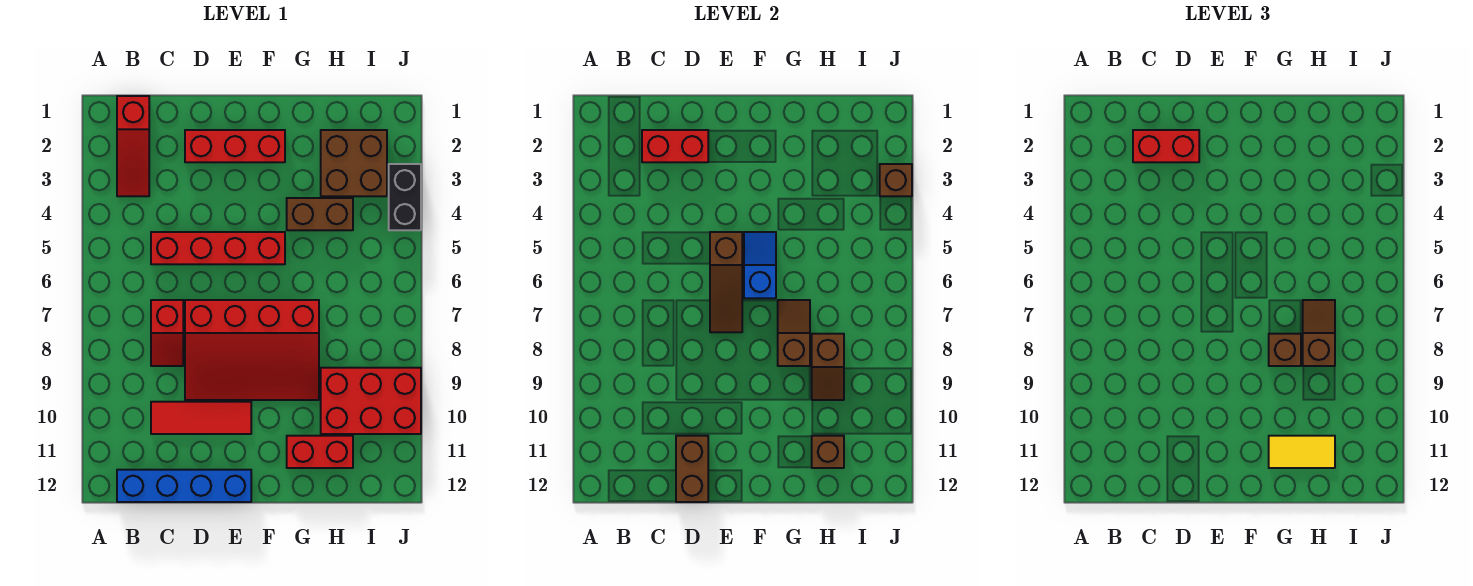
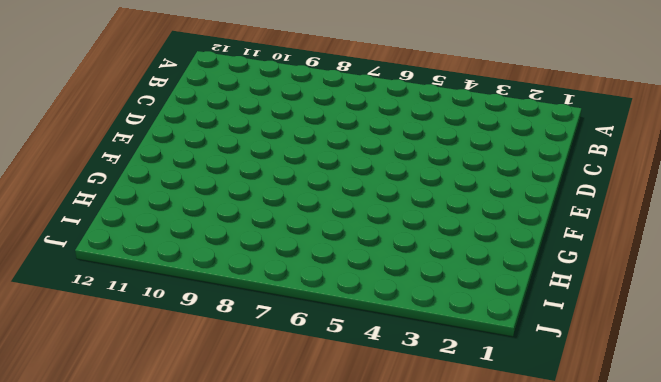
none -> red 1x3 slope [117,96,149,196]
none -> blue 1x4 brick [117,470,251,502]
none -> red 1x4 brick [151,232,285,264]

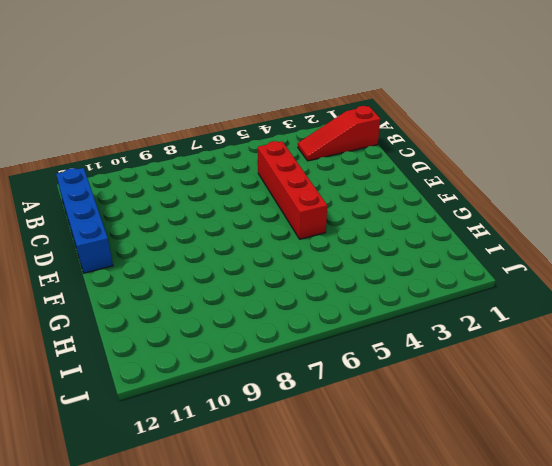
none -> red 1x2 slope [151,300,183,366]
none -> red 1x3 tile [151,402,251,434]
none -> red 1x3 brick [185,130,285,162]

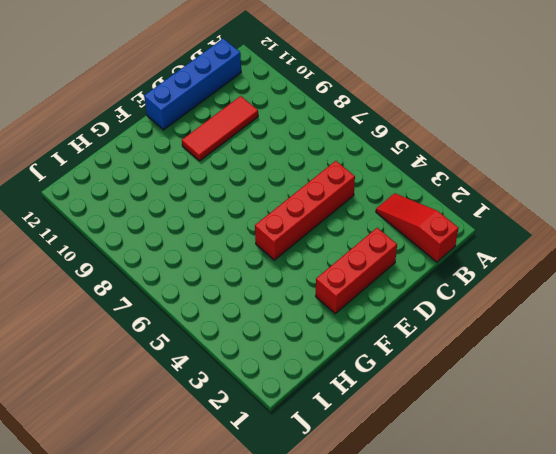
none -> red 1x2 slope [151,300,183,366]
none -> red 3x4 slope [185,300,319,400]
none -> brown 1x2 brick [287,198,353,230]

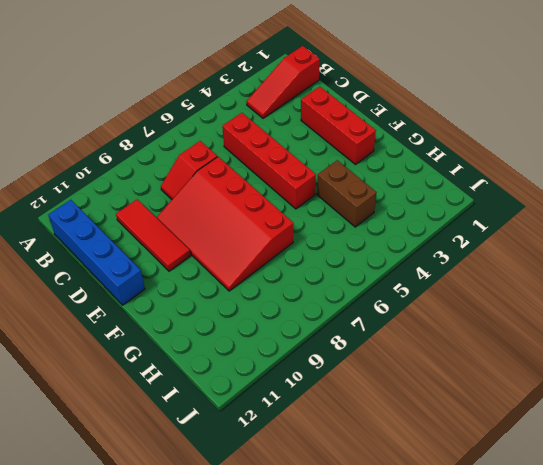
none -> red 1x2 brick [287,436,353,468]
none -> brown 2x2 brick [321,130,387,196]
none -> red 2x3 brick [321,368,421,434]

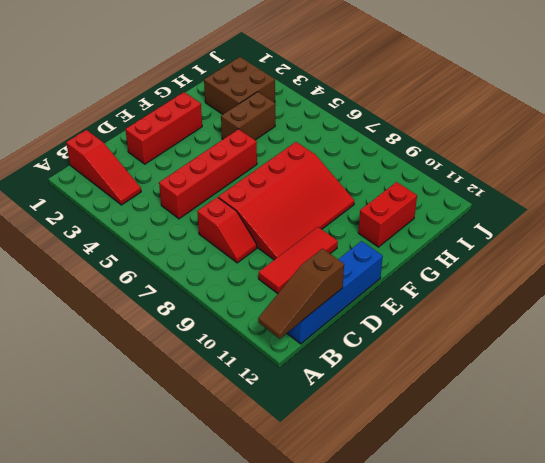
brown 1x3 slope [258,249,344,339] -> brown 1x3 slope turned to [710,232,742,332]
none -> red 2x3 brick [321,368,421,434]
none -> black 1x2 brick [389,164,421,230]
none -> red 1x2 brick [642,130,708,162]

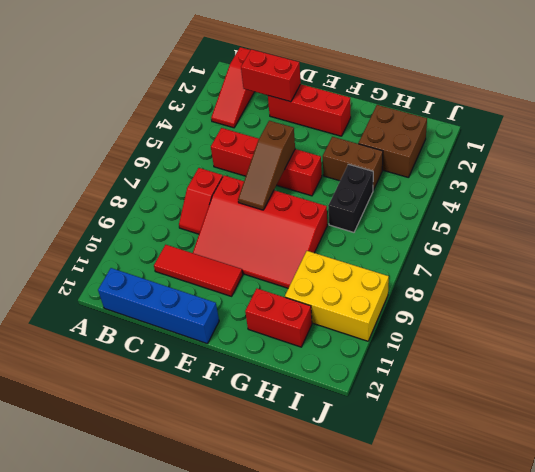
black 1x2 brick [328,164,373,232] -> black 1x2 brick moved to [389,164,421,230]
yellow 2x3 brick [285,251,389,341] -> red 2x3 brick [321,368,421,434]
none -> brown 1x2 brick [676,436,708,502]
none -> blue 1x2 slope [744,232,776,298]
none -> brown 1x2 slope [778,300,810,366]

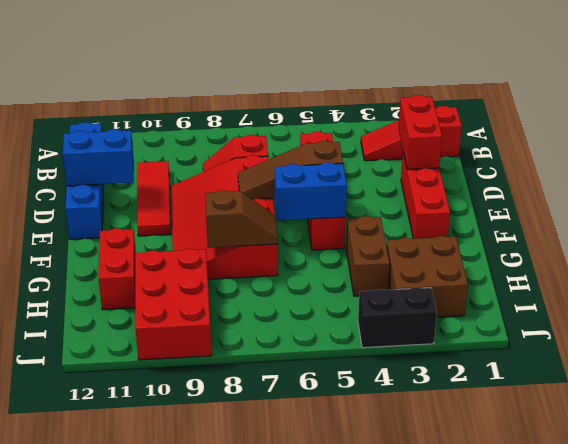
blue 1x2 brick [63,129,134,186] -> brown 1x2 brick [676,436,708,502]
blue 1x2 brick [275,162,347,221] -> blue 1x2 slope [744,232,776,298]
none -> brown 1x2 slope [812,334,844,400]
none -> brown 1x1 brick [812,436,844,468]
none -> brown 1x1 brick [880,164,912,196]

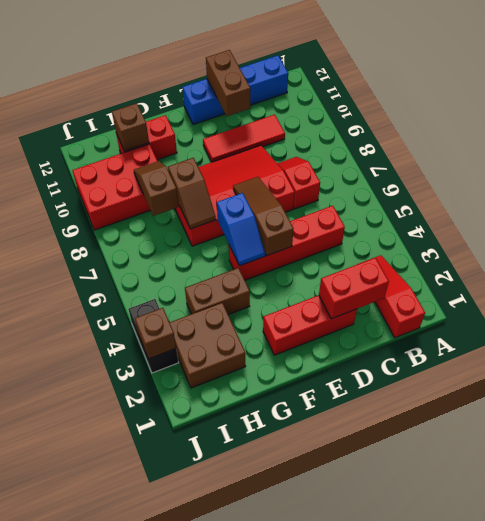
none -> red 1x2 brick [1133,130,1199,162]
none -> brown 1x1 brick [1269,334,1301,366]
none -> yellow 1x2 tile [1269,436,1335,468]

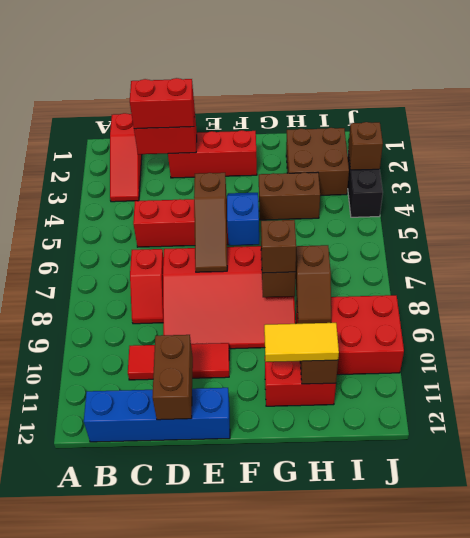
none -> brown 1x2 slope [1303,300,1335,366]

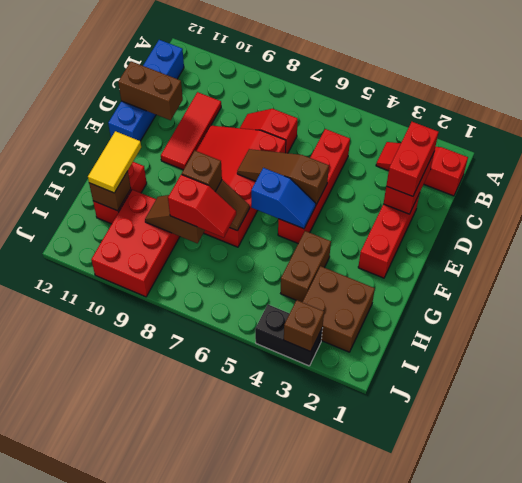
red 1x2 slope [168,174,236,238] -> brown 1x2 slope [1303,300,1335,366]

